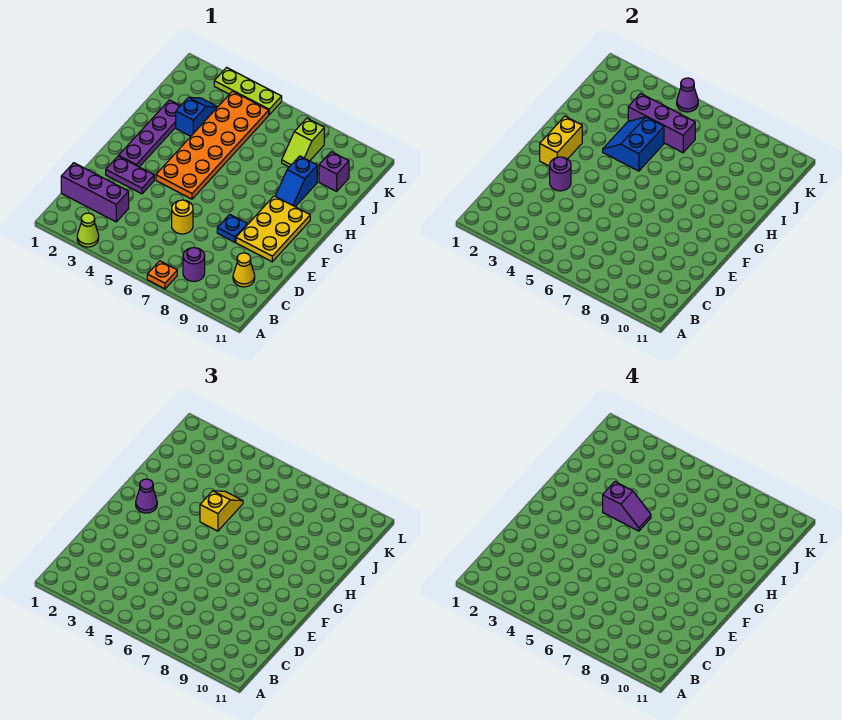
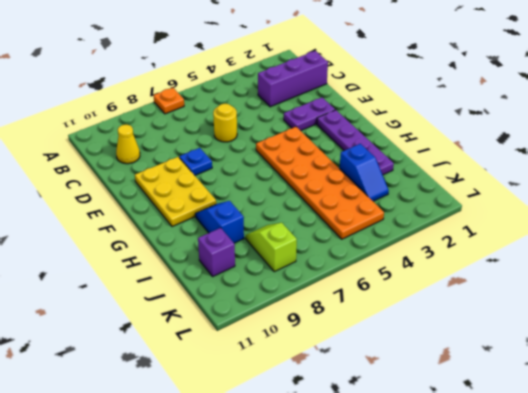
none -> lime 1x1 cone [77,213,99,247]
none -> purple 1x1 round brick [183,248,205,282]
none -> lime 1x3 plate [214,67,282,115]

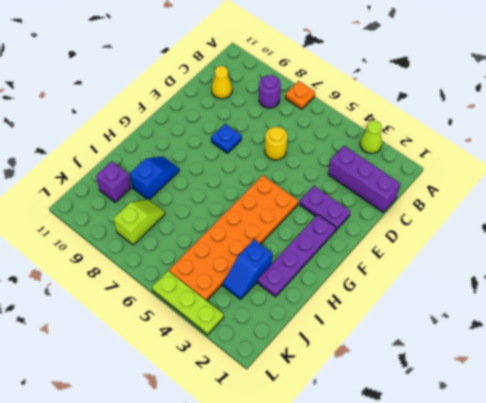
none -> yellow 2x3 plate [236,196,310,262]
none -> purple 1x1 round brick [550,157,571,191]
none -> yellow 1x2 brick [540,116,582,166]

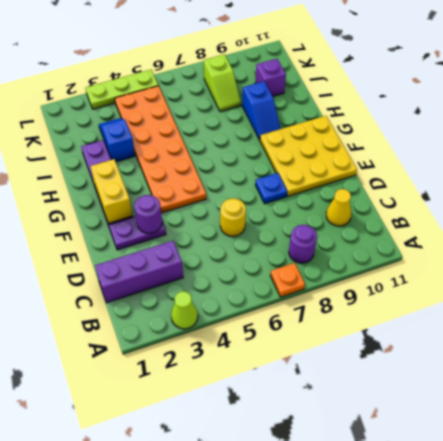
yellow 3x3 plate [260,116,357,196] -> yellow 2x3 plate [236,196,310,262]
none -> blue 2x2 slope [603,117,664,171]
none -> purple 1x3 brick [628,93,695,153]
none -> purple 1x1 cone [677,78,698,112]

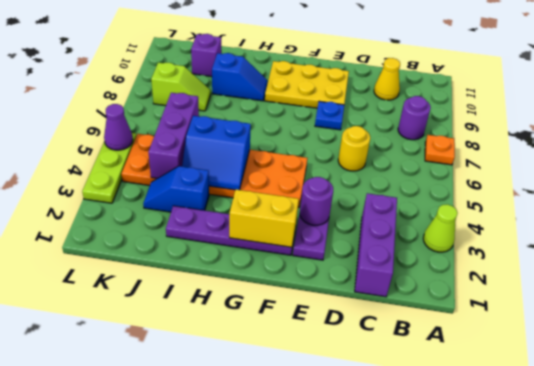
none -> purple 1x1 cone [136,479,157,513]
none -> yellow 1x2 slope [200,491,243,531]
none -> purple 1x2 slope [603,482,651,531]

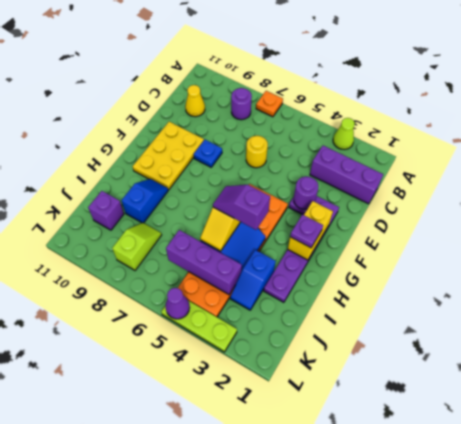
purple 1x1 plate [290,215,323,248] -> purple 1x1 cone [136,479,157,513]

